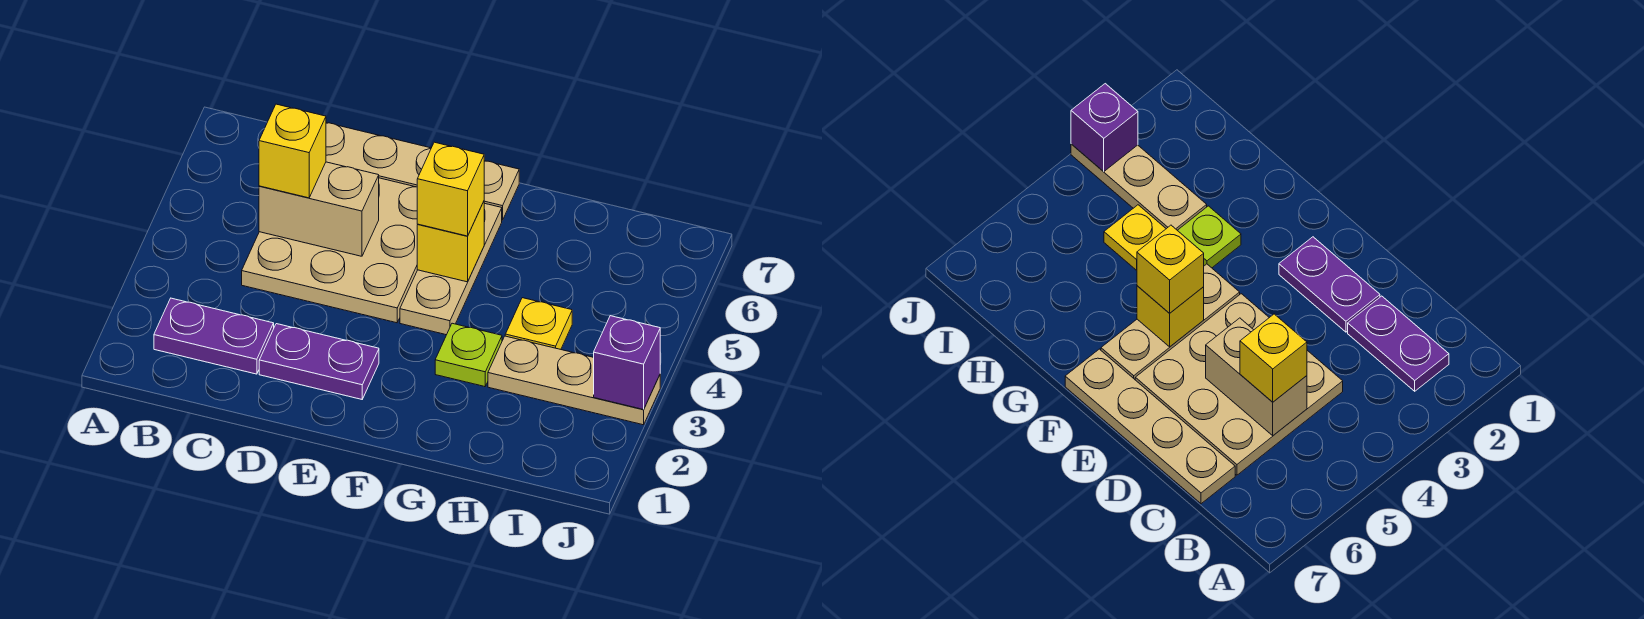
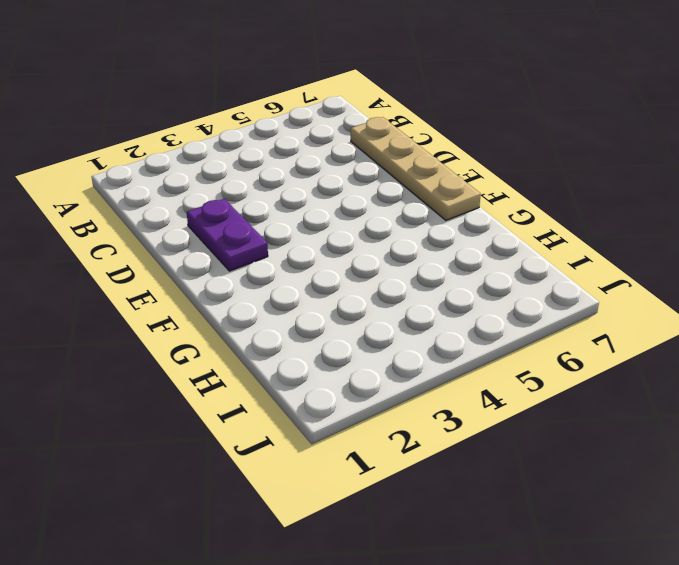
none -> purple 1x2 plate [154,298,274,374]
none -> tan 3x3 plate [242,178,418,323]
none -> tan 1x3 plate [400,203,502,335]

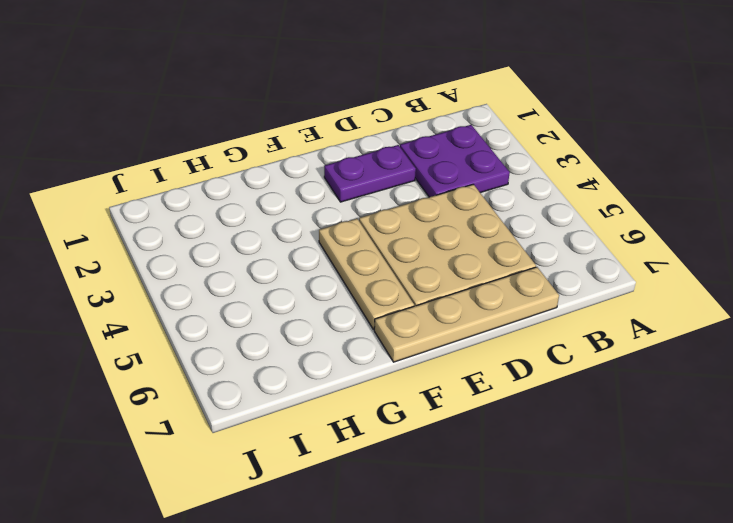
purple 2x2 plate [400,125,510,197] -> purple 1x2 plate [154,298,274,374]
none -> lime 1x1 plate [435,323,502,387]
none -> tan 1x3 plate [488,336,660,425]
none -> yellow 1x1 plate [505,298,572,349]

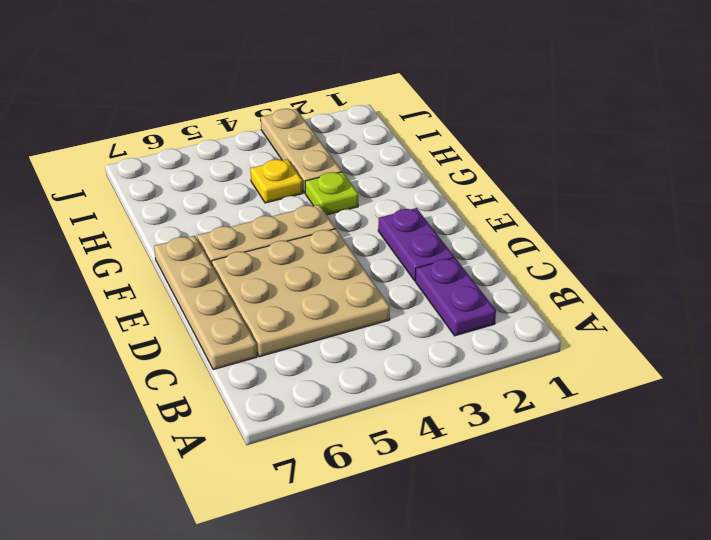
none -> tan 1x2 brick [259,162,379,256]
none -> yellow 1x1 brick [417,202,484,282]
none -> purple 1x1 brick [594,316,660,409]

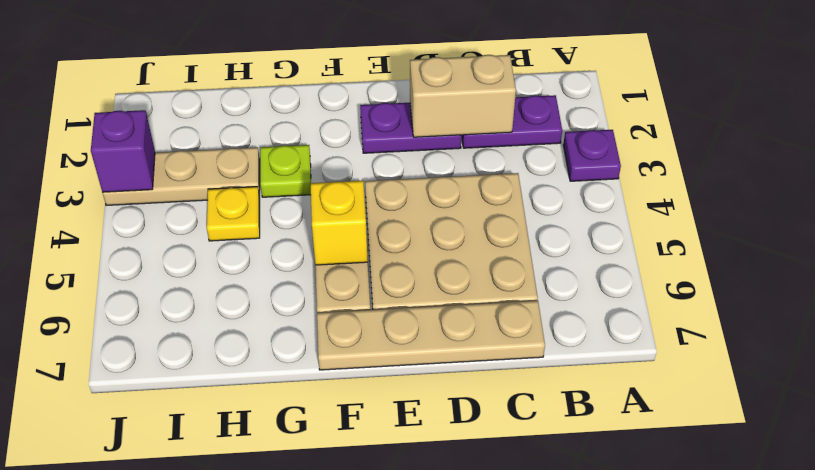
purple 1x1 plate [563,130,621,181] -> none
tan 1x2 brick [410,55,516,137] -> tan 1x2 brick moved to [259,162,379,256]
none -> yellow 1x1 brick [259,104,326,198]
none -> yellow 1x1 brick [417,142,484,236]

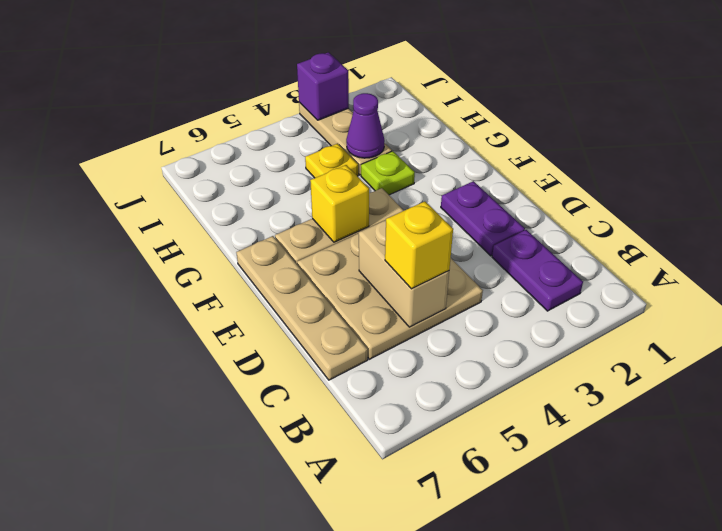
purple 1x1 cone [346,93,385,158] -> none
none -> yellow 1x1 brick [417,142,484,236]

